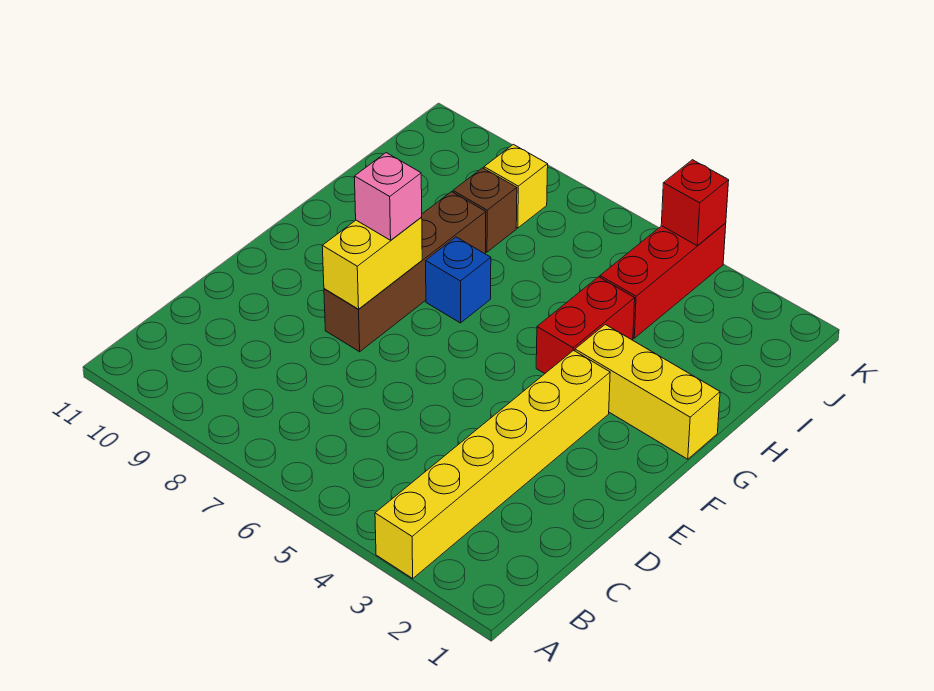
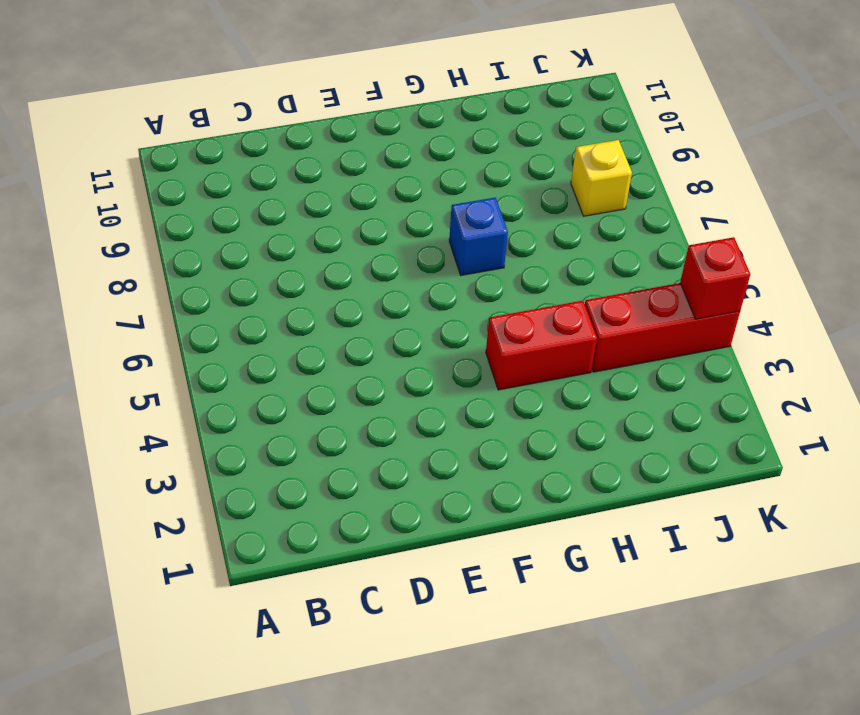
none -> yellow 1x6 brick [375,350,610,578]
none -> brown 1x4 brick [324,192,486,352]

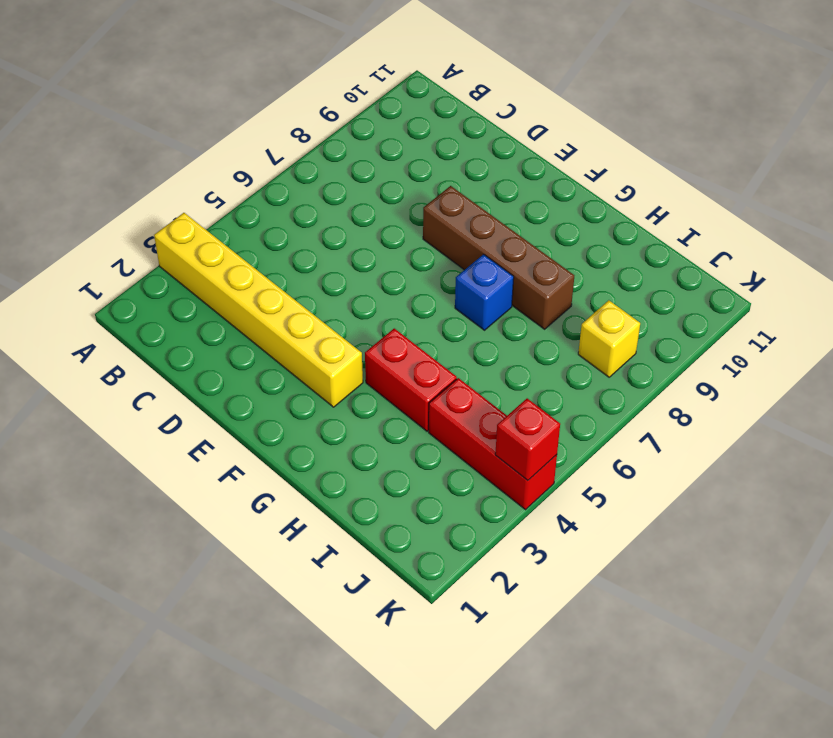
none -> yellow 1x3 brick [575,324,720,459]
none -> brown 1x1 brick [453,168,517,252]

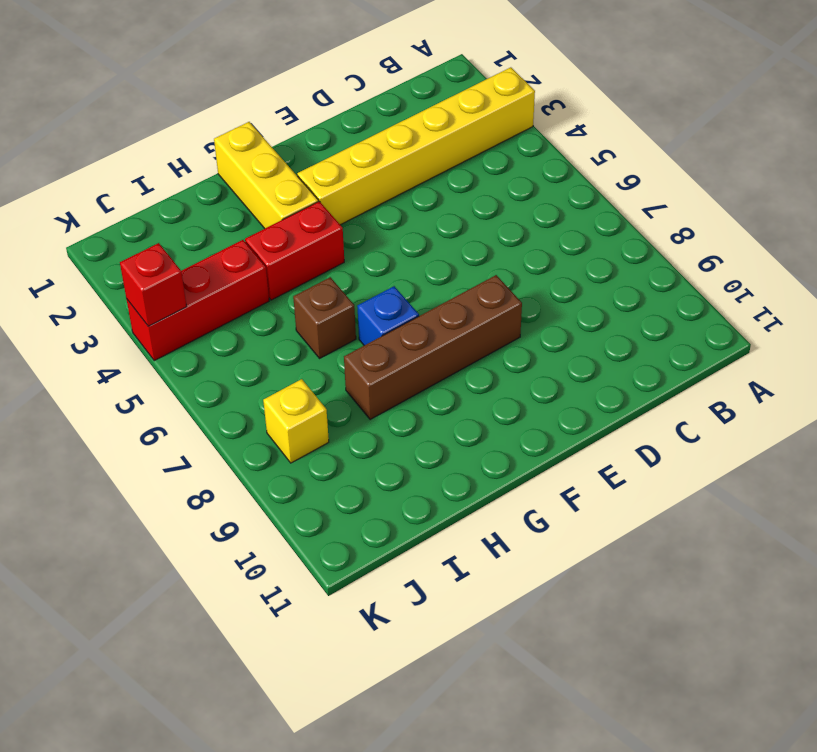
brown 1x1 brick [293,277,356,358] -> brown 1x1 brick moved to [453,168,517,252]
none -> yellow 1x2 brick [322,217,422,309]
none -> pink 1x1 brick [354,153,422,240]

